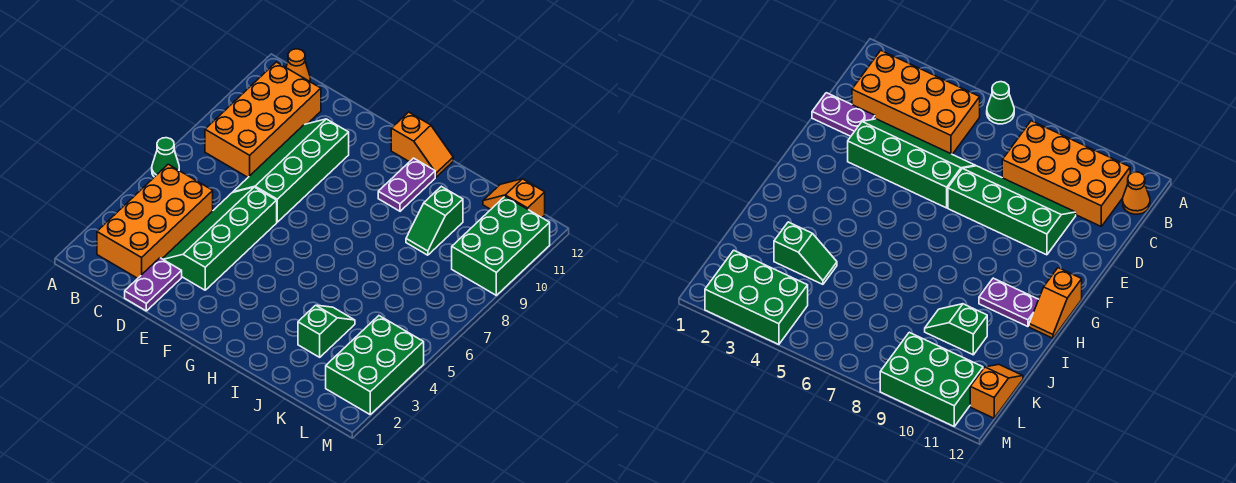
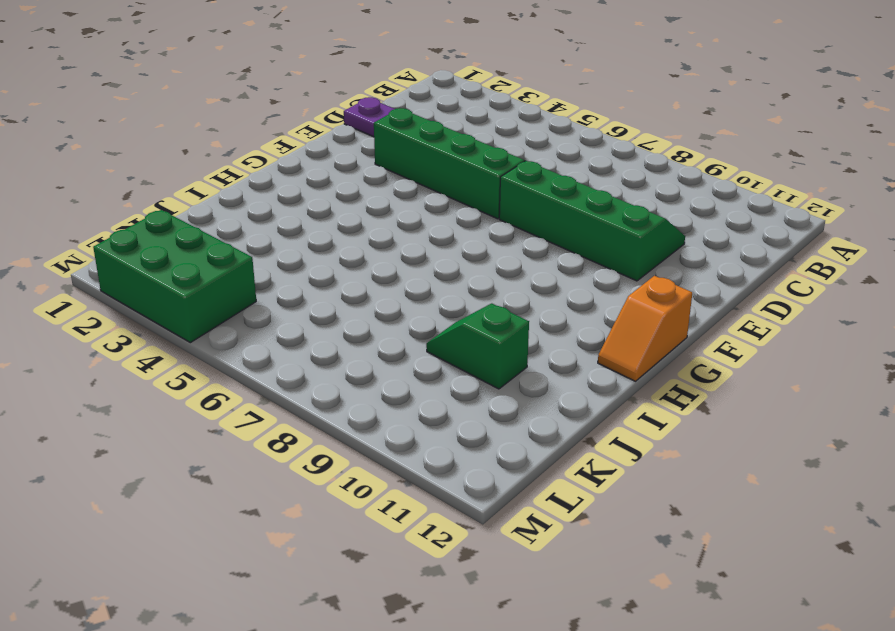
none -> green 1x1 cone [152,138,179,177]
none -> orange 2x4 brick [97,164,213,278]
none -> orange 2x4 brick [205,62,321,177]

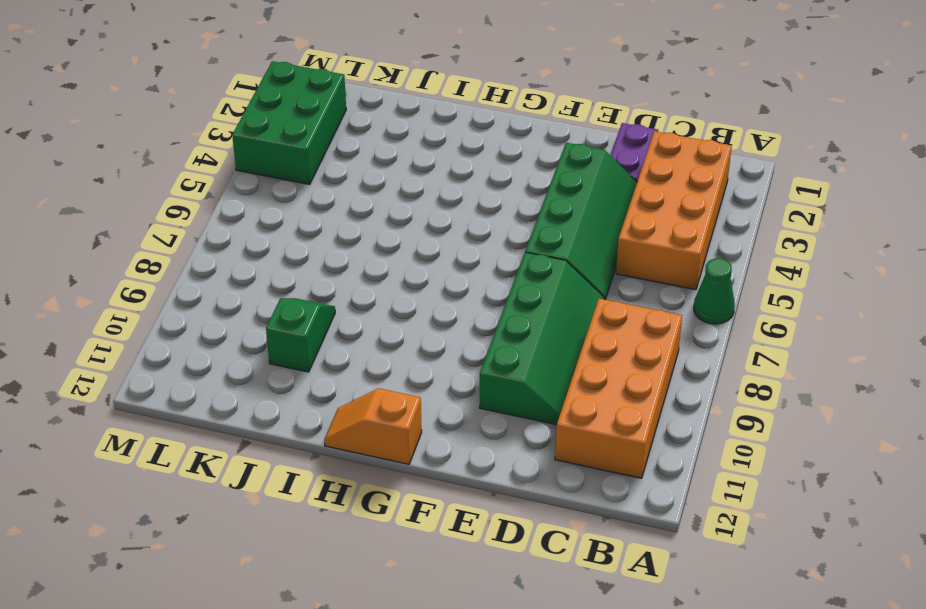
none -> orange 1x1 cone [286,49,310,81]
none -> purple 1x2 plate [378,158,435,211]
none -> green 1x2 slope [298,305,355,357]

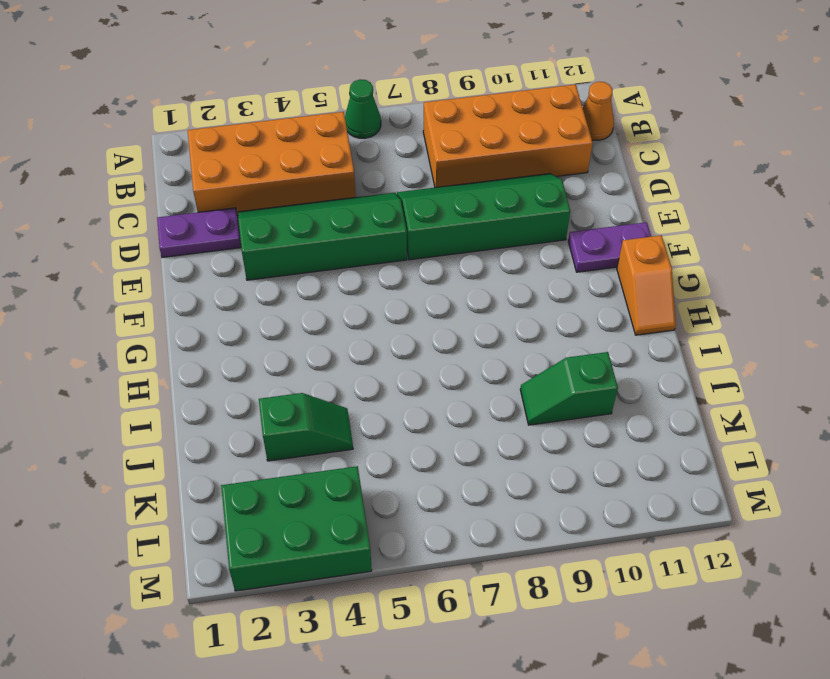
purple 1x2 plate [568,222,651,272] -> purple 1x2 plate moved to [378,158,435,211]
none -> orange 1x2 slope [483,179,545,218]
none -> green 2x3 brick [452,196,550,295]

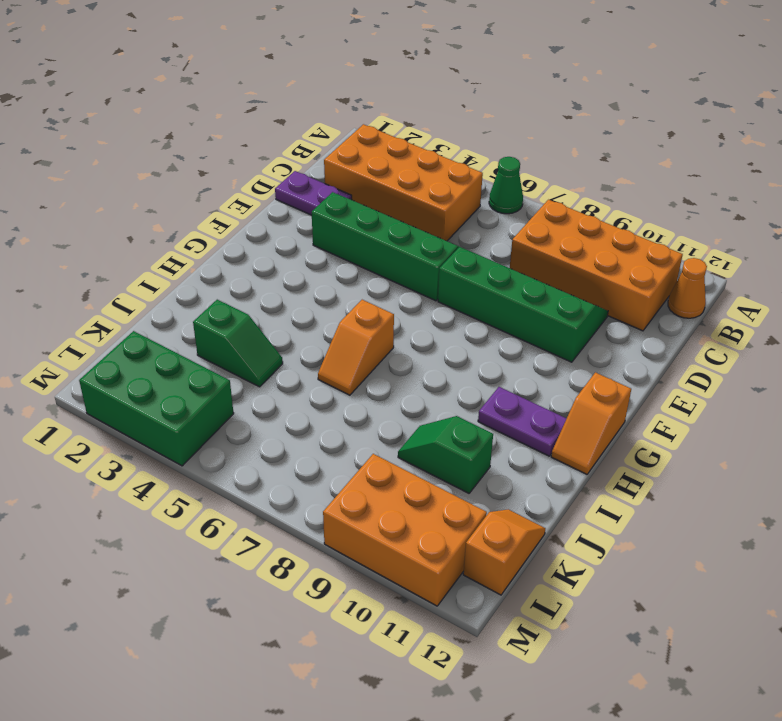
orange 1x2 slope [318,300,394,395] -> none
orange 2x3 brick [323,454,487,606] -> green 2x3 brick [452,196,550,295]

